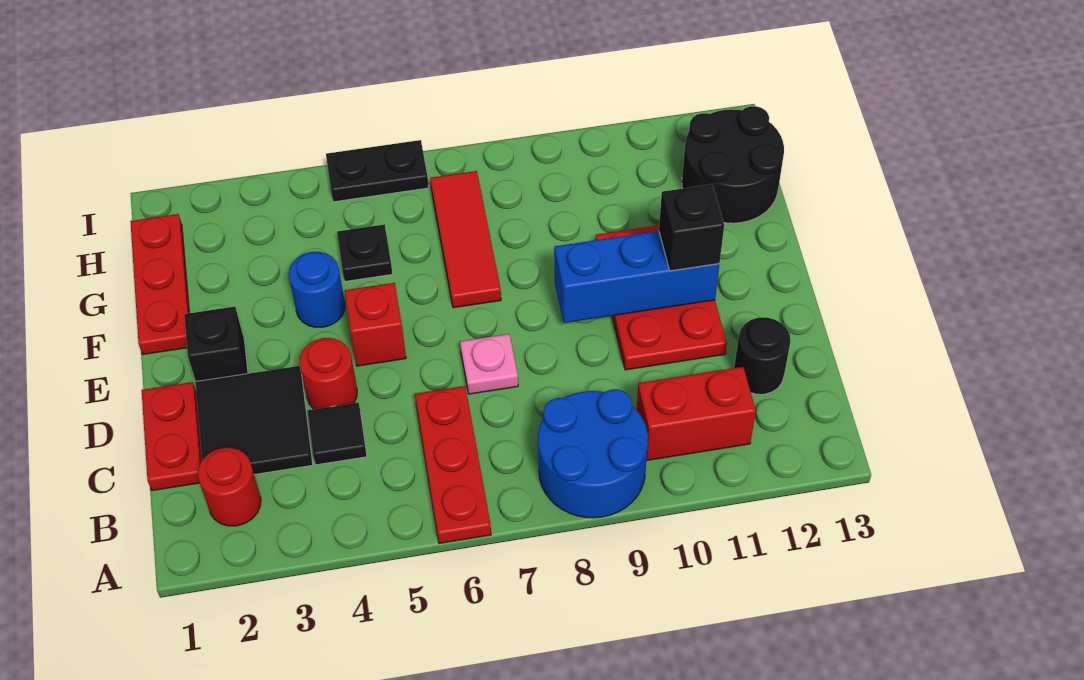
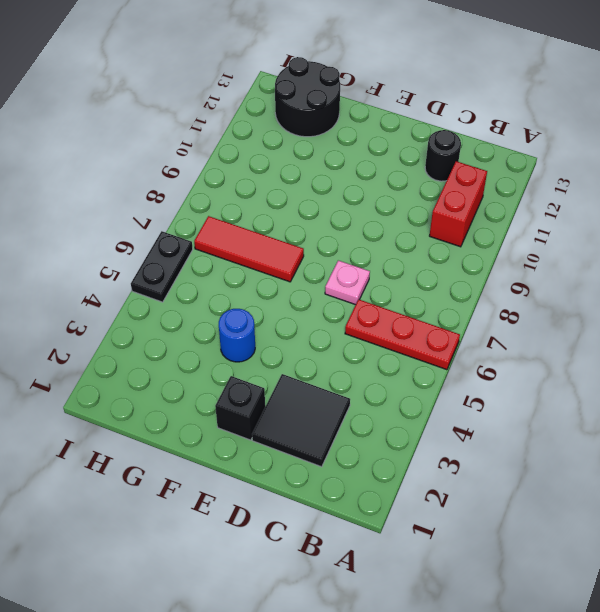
none -> blue 2x2 round brick [538,389,648,518]
none -> red 1x1 round brick [198,448,261,526]
none -> red 1x2 plate [142,382,202,491]

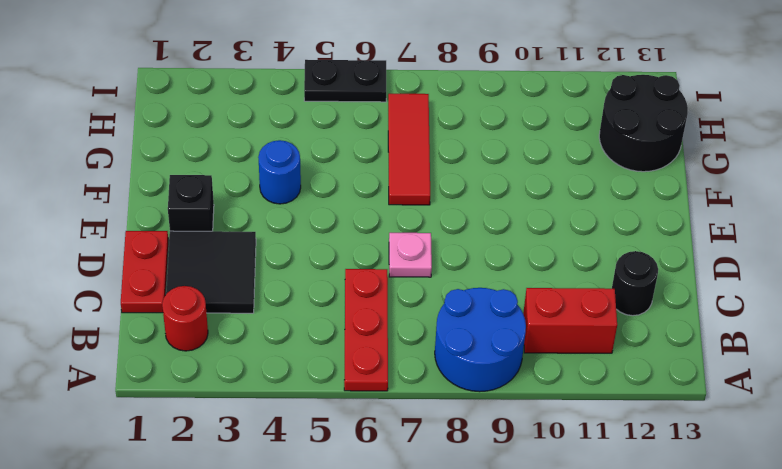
none -> black 1x1 tile [308,403,367,465]
none -> red 1x1 round brick [299,338,357,409]
none -> red 2x3 plate [596,225,727,370]

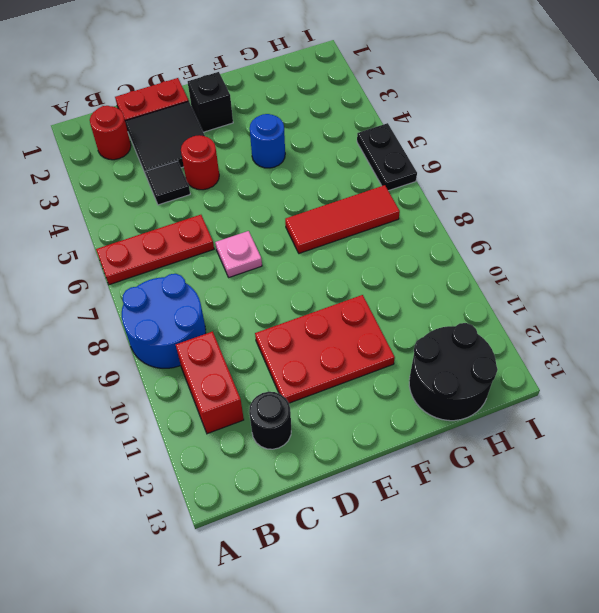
none -> red 1x1 brick [345,283,406,366]
none -> red 1x3 plate [130,214,189,354]
none -> black 1x1 plate [337,224,392,281]

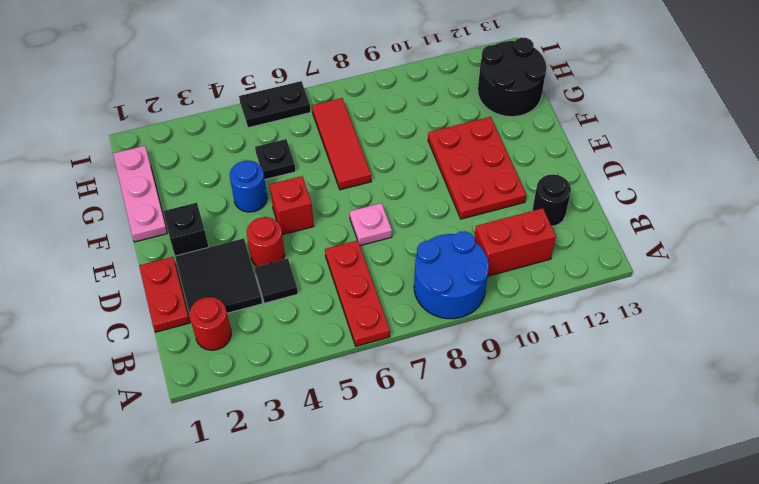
pink 1x3 plate [113,146,167,242] -> red 1x3 plate [130,214,189,354]
none -> blue 1x3 brick [554,231,719,323]
none -> black 1x1 brick [659,184,724,271]

